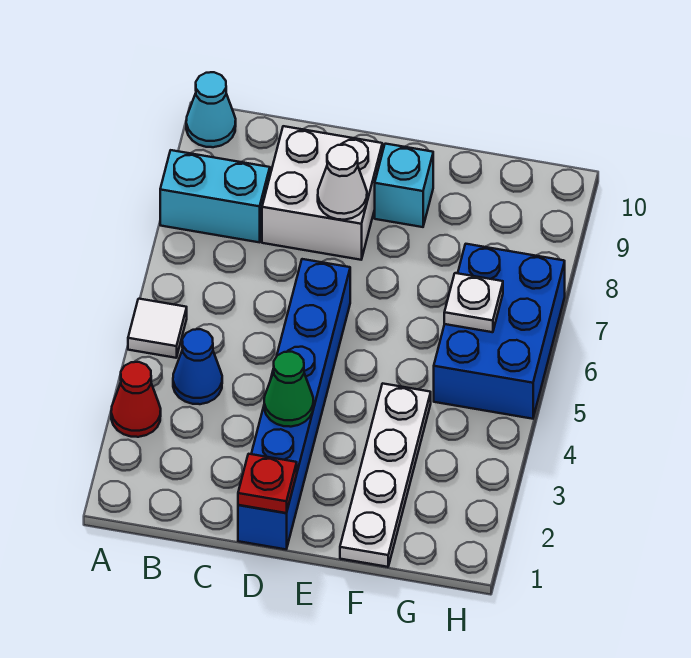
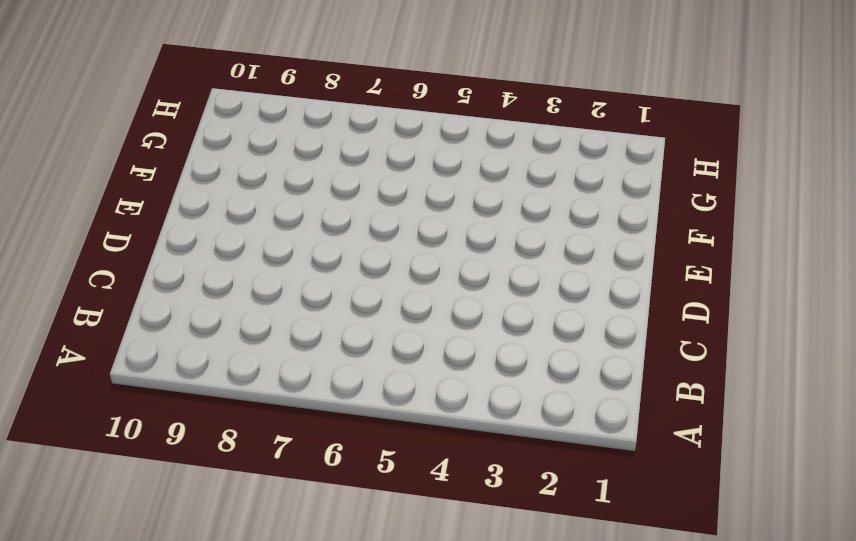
none -> red 1x1 cone [111,362,161,437]
none -> white 1x1 tile [128,299,187,358]
none -> cyan 1x2 brick [160,150,270,242]

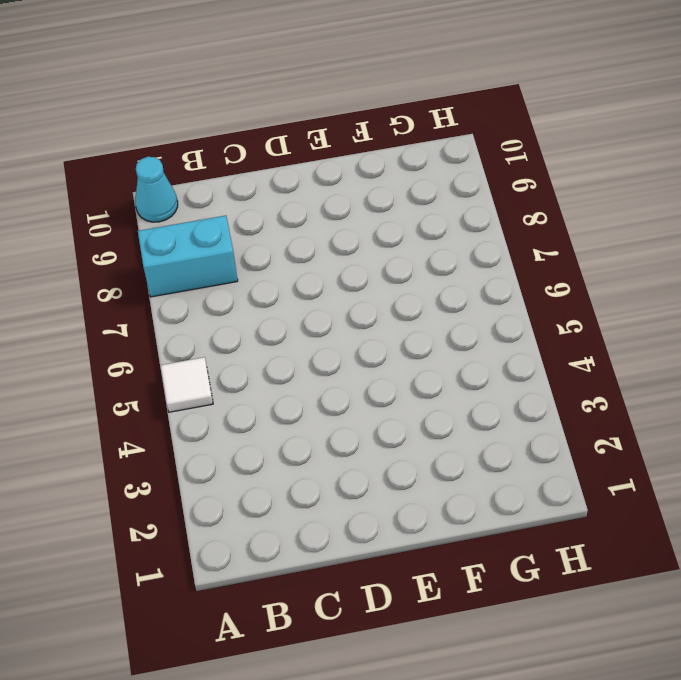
none -> red 1x1 cone [111,362,161,437]
none -> blue 1x1 cone [173,329,222,404]
none -> white 2x2 brick [262,126,382,260]

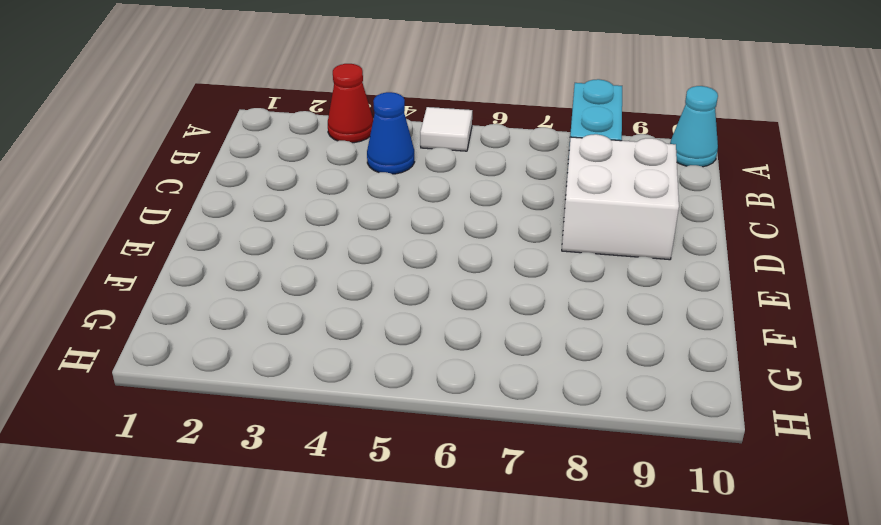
none -> blue 1x6 brick [238,259,350,549]
none -> cyan 1x1 brick [375,144,433,227]
none -> white 1x4 plate [340,383,431,567]

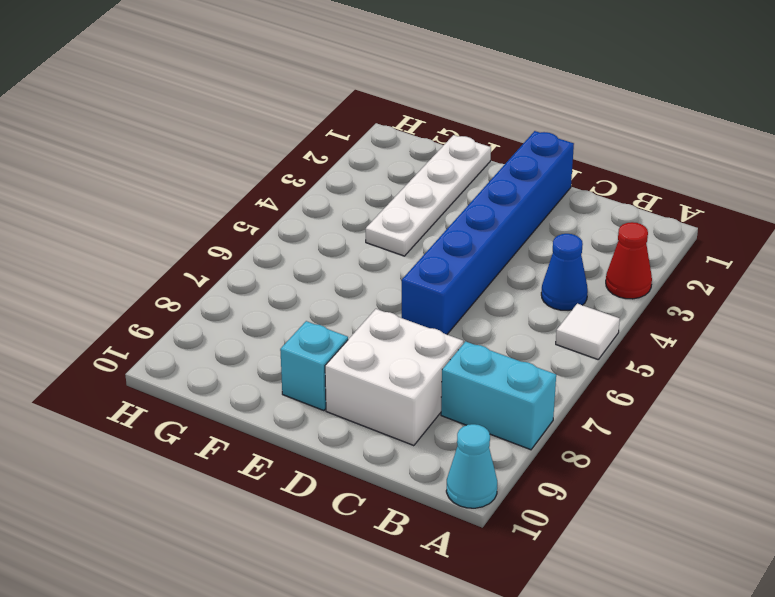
none -> blue 2x3 brick [434,244,565,419]
none -> red 1x1 plate [238,454,297,513]
none -> green 1x1 cone [264,352,313,427]

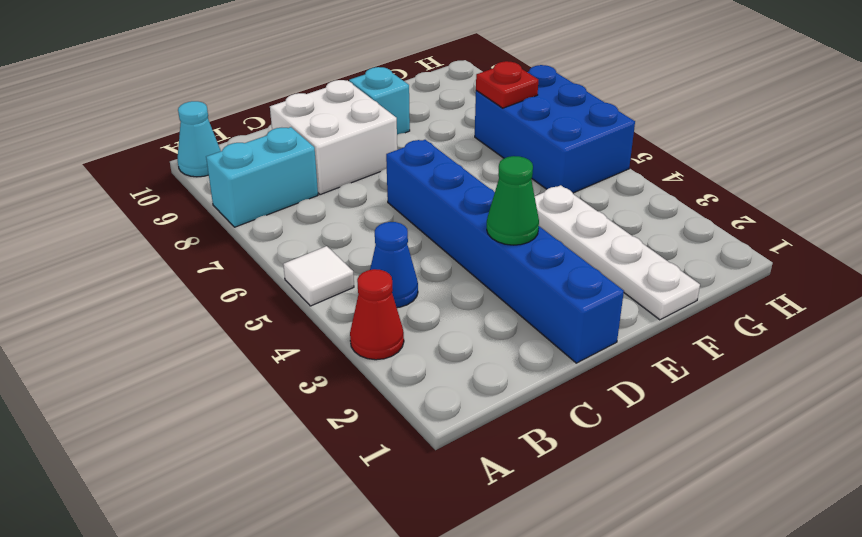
red 1x1 plate [476,61,538,108] -> red 1x1 plate moved to [238,454,297,513]
none -> white 1x1 cone [318,145,367,220]
none -> white 1x1 plate [444,273,503,332]

